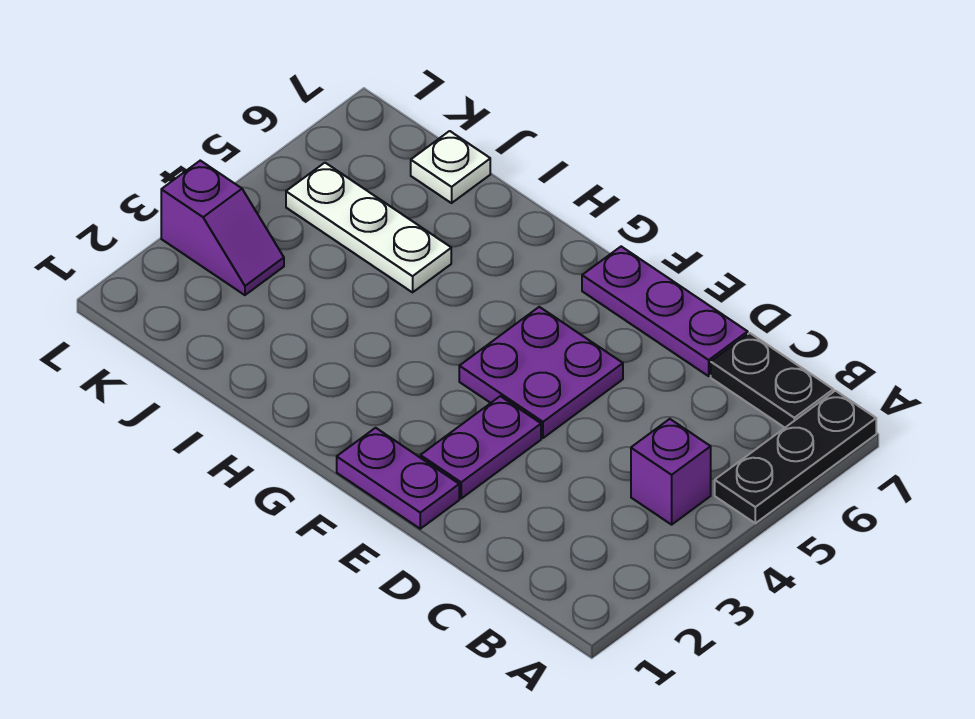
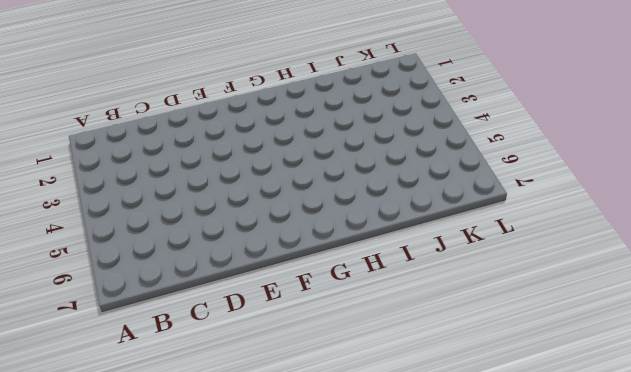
none -> black 1x3 plate [715,391,876,523]
none -> purple 1x1 brick [631,419,711,525]

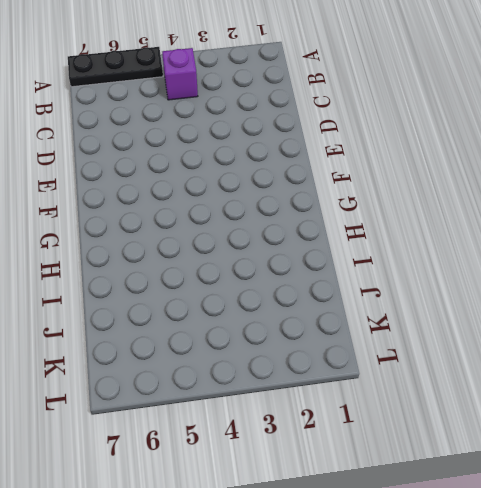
none -> black 1x2 plate [711,333,833,428]
none -> purple 1x3 plate [582,246,748,376]

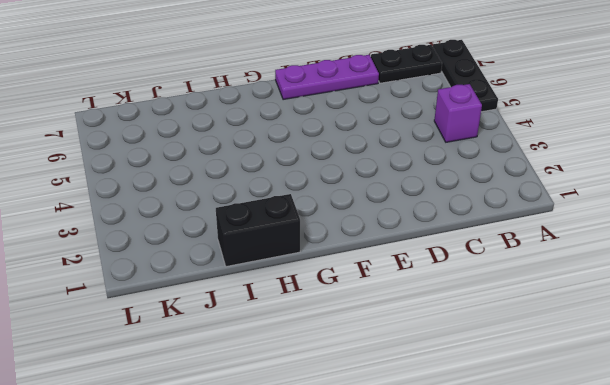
black 1x2 brick [216,194,300,267] -> none
none -> purple 1x2 plate [337,428,459,529]
none -> purple 1x2 plate [420,396,541,498]

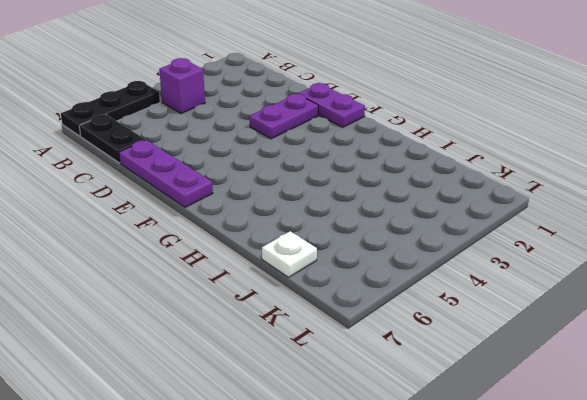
none -> purple 2x2 plate [459,307,623,438]
none -> white 1x3 plate [286,163,451,292]

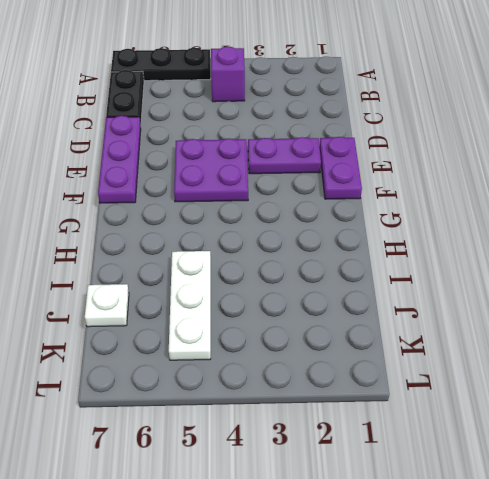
none -> purple 1x2 slope [161,161,284,295]

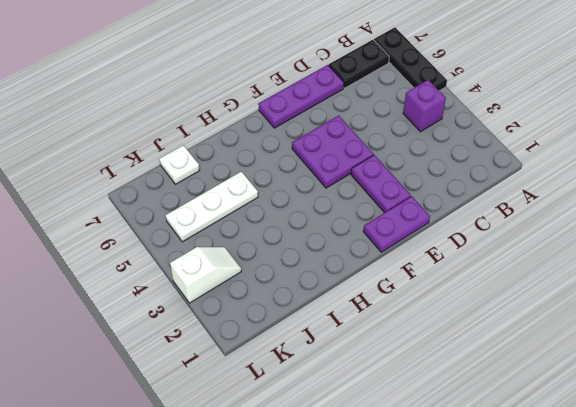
white 1x2 slope [170,247,241,303] -> purple 1x2 slope [161,161,284,295]

